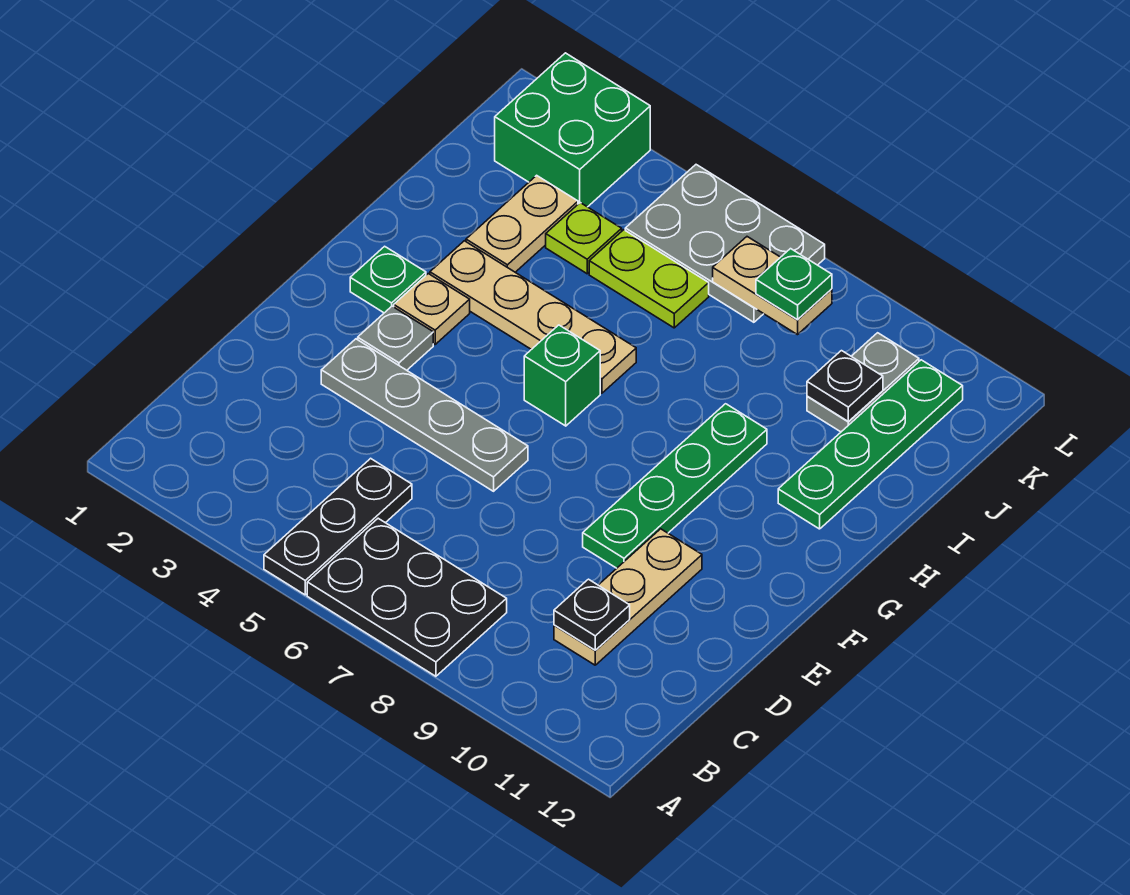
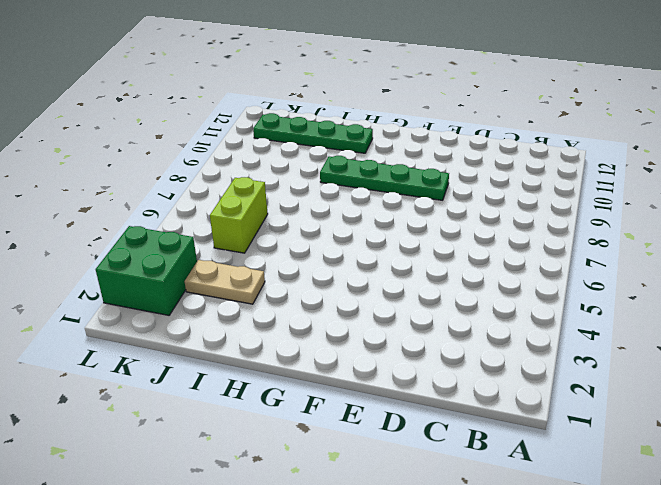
lime 1x2 brick [210,177,268,253] -> lime 1x2 plate [589,230,709,328]
none -> black 1x3 plate [264,458,412,595]
none -> black 2x3 plate [307,518,507,676]
none -> tan 1x3 plate [554,529,702,665]

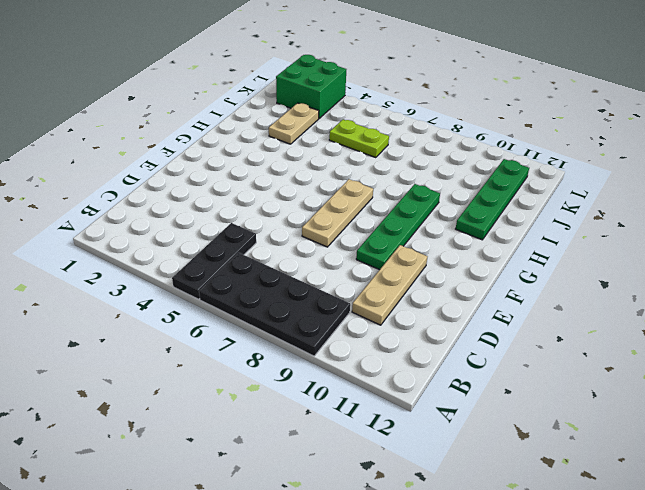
black 2x4 plate [199,253,350,356] -> black 2x3 plate [307,518,507,676]
tan 1x3 plate [302,179,373,247] -> none
none -> grey 1x4 plate [321,339,528,491]
none -> grey 1x1 plate [358,306,433,370]
none -> green 1x1 plate [350,246,426,313]

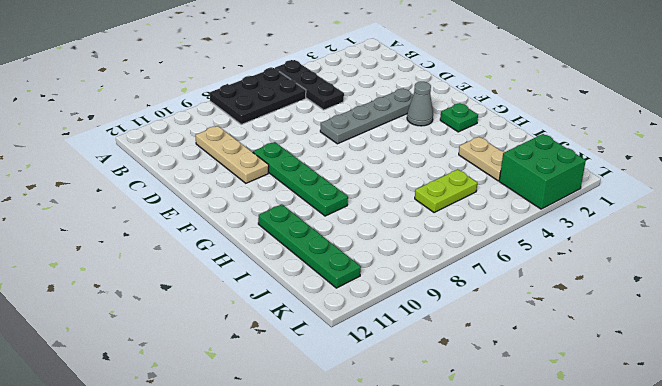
grey 1x1 cone [407,82,433,126] -> grey 1x1 plate [358,306,433,370]
none -> tan 1x1 plate [394,274,470,344]
none -> green 1x1 brick [524,325,600,426]
none -> tan 1x4 plate [430,241,636,393]

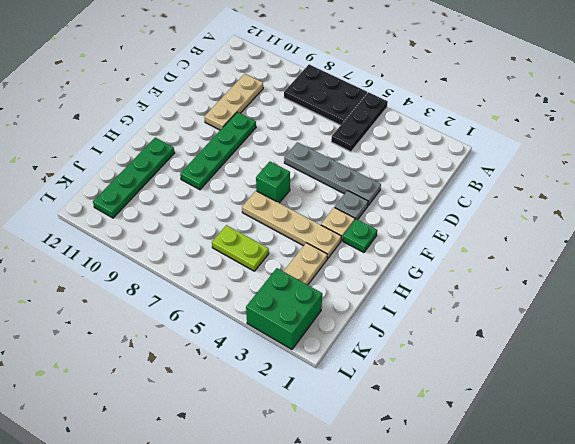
none -> lime 1x1 plate [546,203,622,274]
none -> grey 1x2 plate [807,333,919,432]
none -> grey 2x3 plate [625,165,825,322]

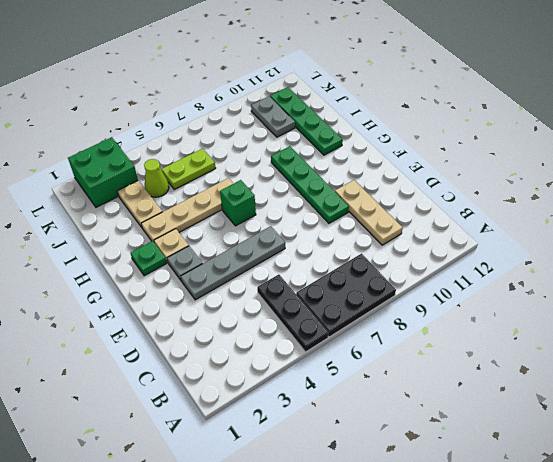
lime 1x1 cone [144,159,169,197] -> lime 1x1 plate [546,203,622,274]
none -> grey 2x3 plate [625,165,825,322]
none -> black 1x1 plate [554,579,630,650]
none -> black 1x1 plate [807,351,883,421]

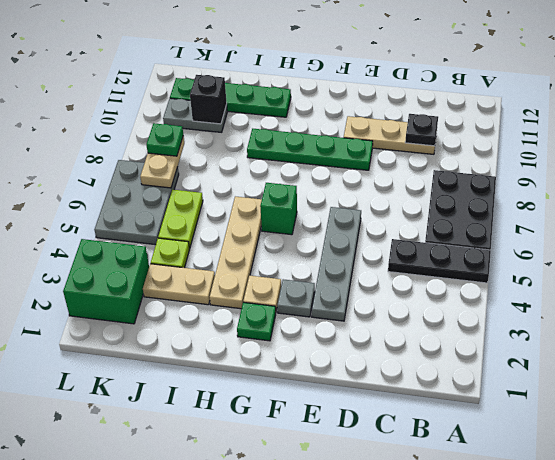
black 1x1 brick [190,75,227,124] -> black 1x1 plate [807,351,883,421]

